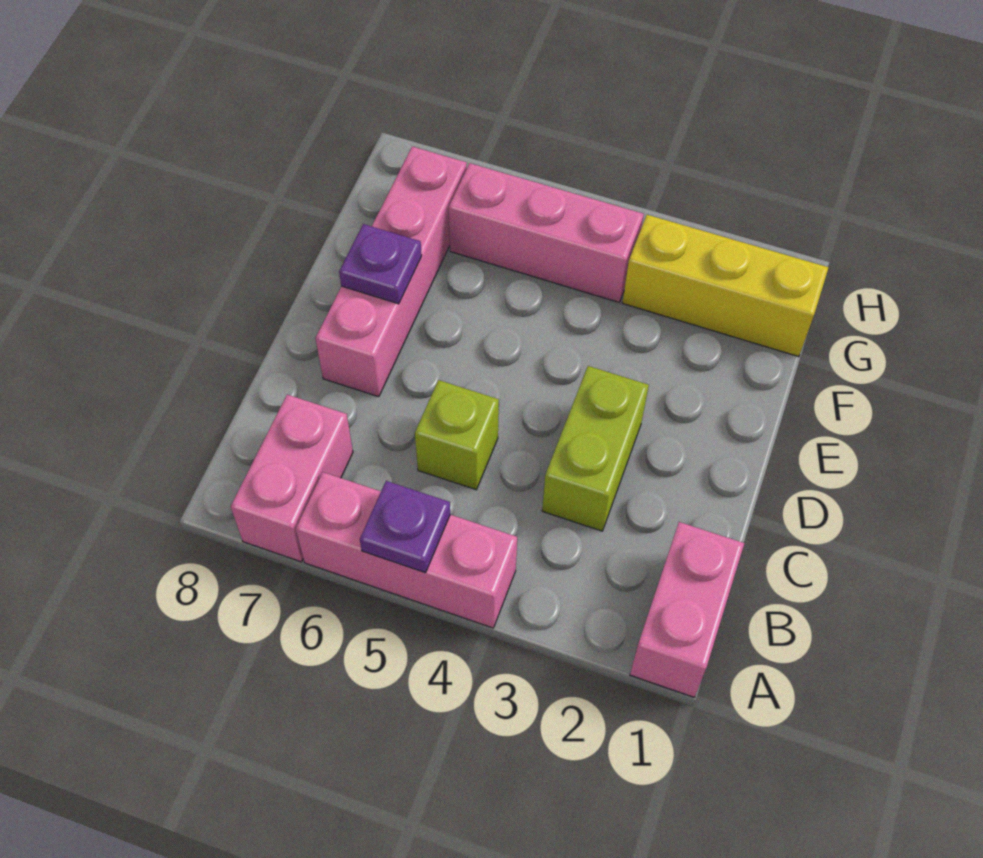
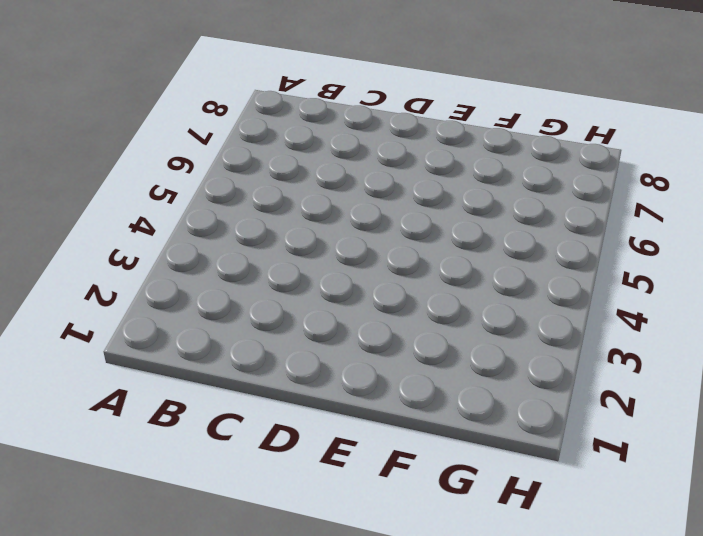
none -> pink 1x2 brick [630,522,744,697]
none -> pink 1x3 brick [296,472,517,628]

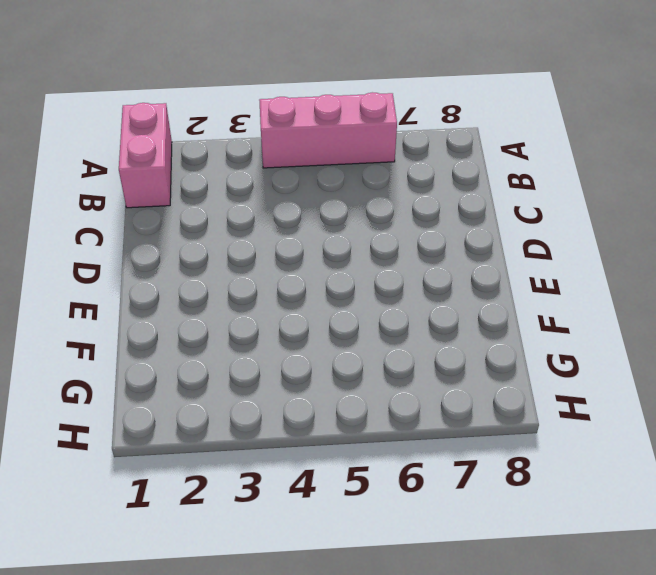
none -> pink 1x2 brick [231,395,353,562]
none -> lime 1x2 brick [542,366,649,531]

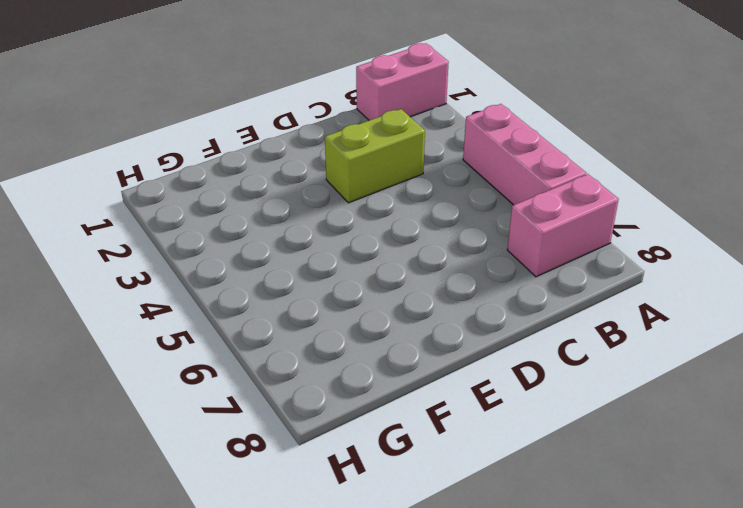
none -> lime 1x1 brick [415,380,499,490]
none -> pink 1x4 brick [315,147,467,397]

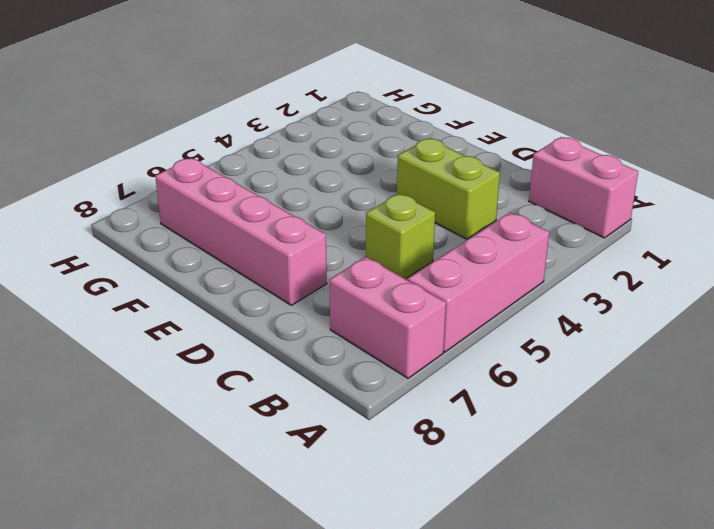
none -> yellow 1x3 brick [622,215,829,357]
none -> pink 1x3 brick [449,163,644,302]

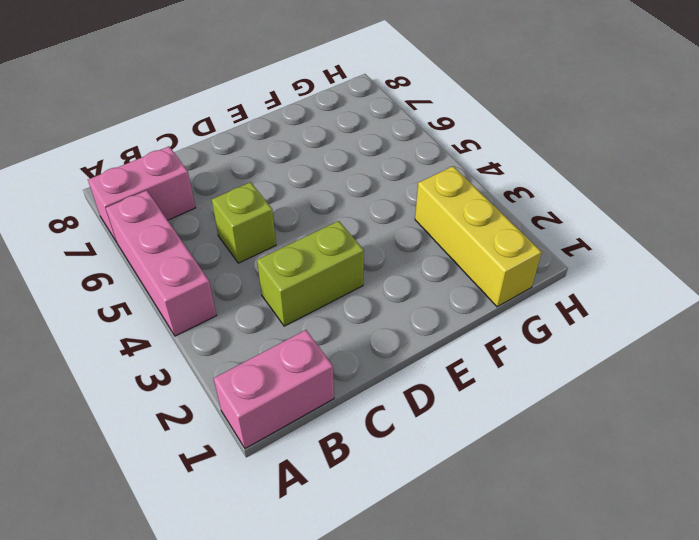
none -> pink 1x4 brick [315,147,467,397]
none -> pink 1x3 brick [449,163,644,302]

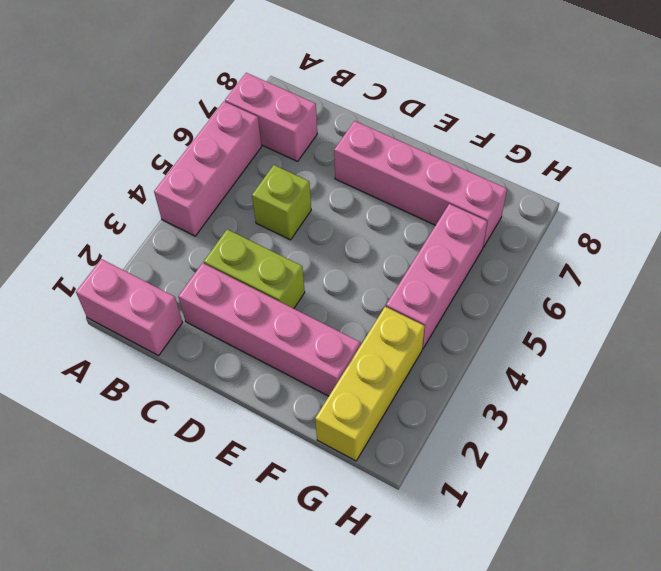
pink 1x4 brick [178,263,360,396] -> none
none -> purple 1x1 plate [360,481,450,573]
none -> purple 1x1 plate [339,224,422,304]

